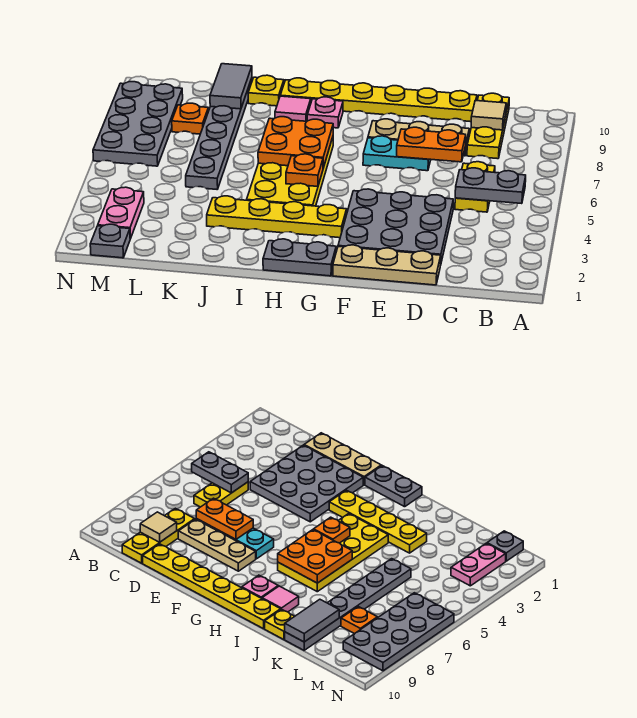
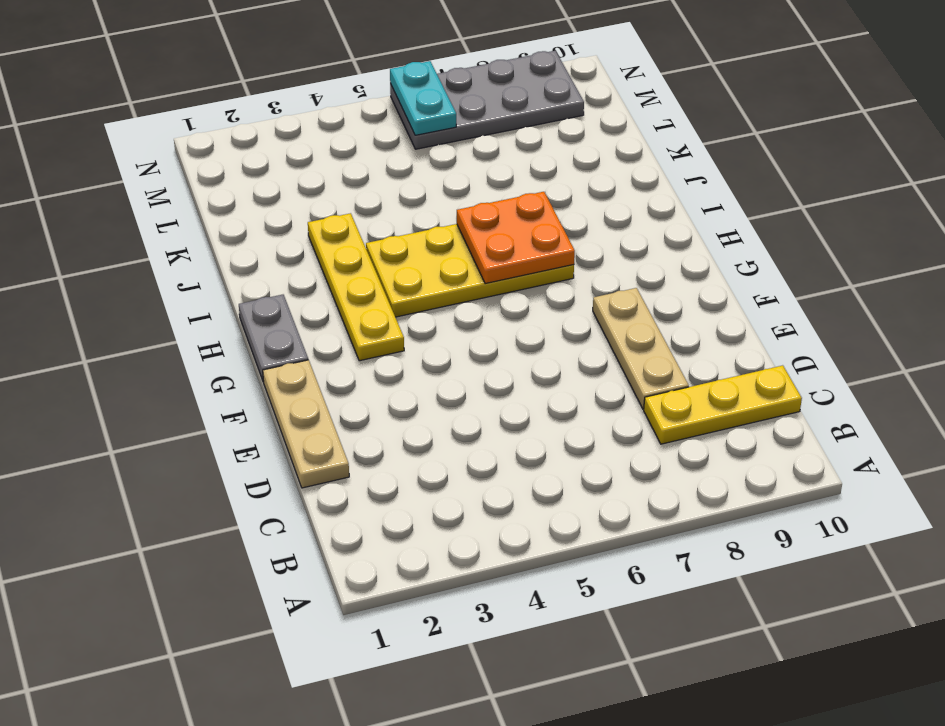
cyan 1x2 plate [390,61,456,135] -> cyan 1x2 plate moved to [363,136,431,171]
none -> yellow 1x2 plate [455,162,495,212]
none -> grey 3x3 plate [338,189,453,262]
none -> yellow 1x6 plate [280,78,477,122]

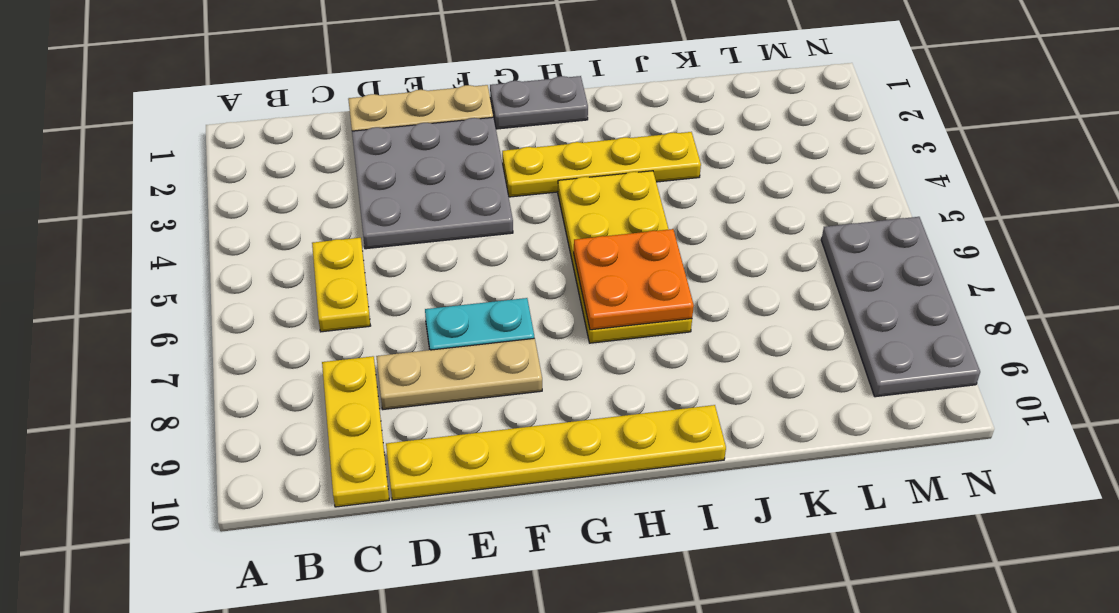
none -> pink 1x1 plate [307,97,343,128]
none -> pink 1x1 tile [275,96,311,121]
none -> yellow 1x1 plate [248,75,284,106]

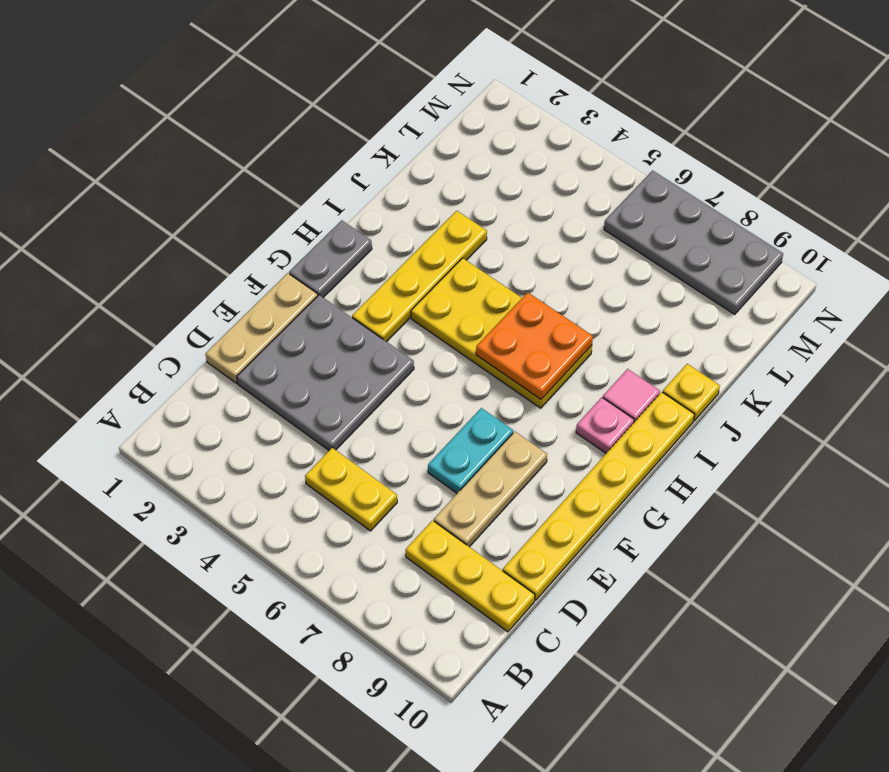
none -> grey 1x6 plate [186,78,252,189]
none -> orange 1x1 plate [172,103,208,134]
none -> grey 1x1 plate [90,224,130,258]

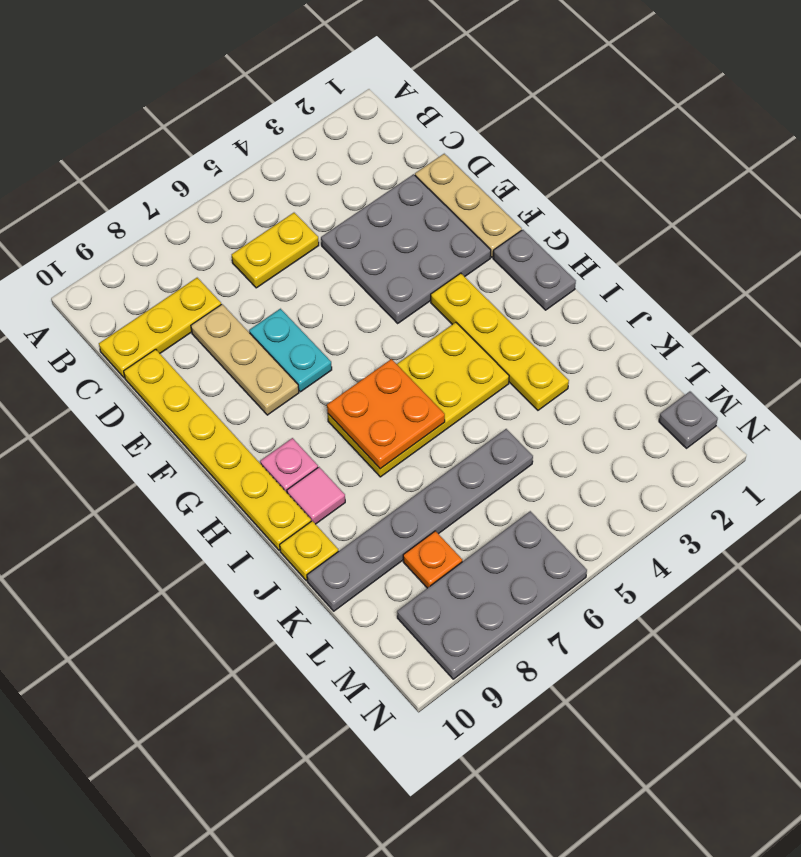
none -> pink 1x2 plate [98,187,144,239]
none -> grey 1x2 plate [455,168,526,204]
none -> tan 1x1 tile [471,100,506,130]

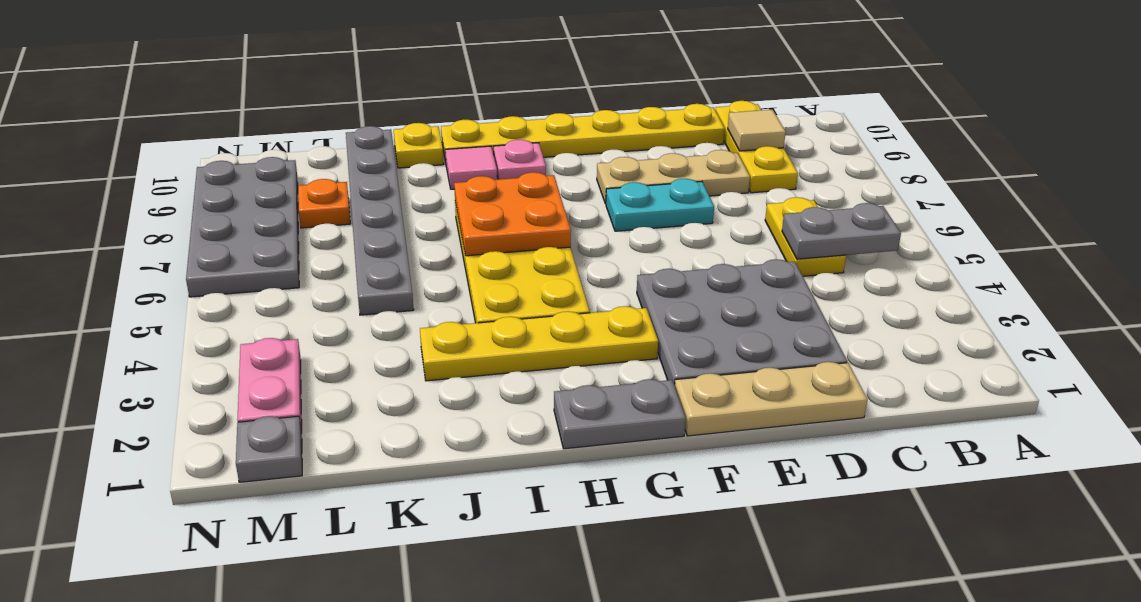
none -> orange 1x2 plate [397,127,466,162]
none -> orange 1x1 plate [286,154,323,186]
none -> grey 1x2 tile [210,64,252,109]

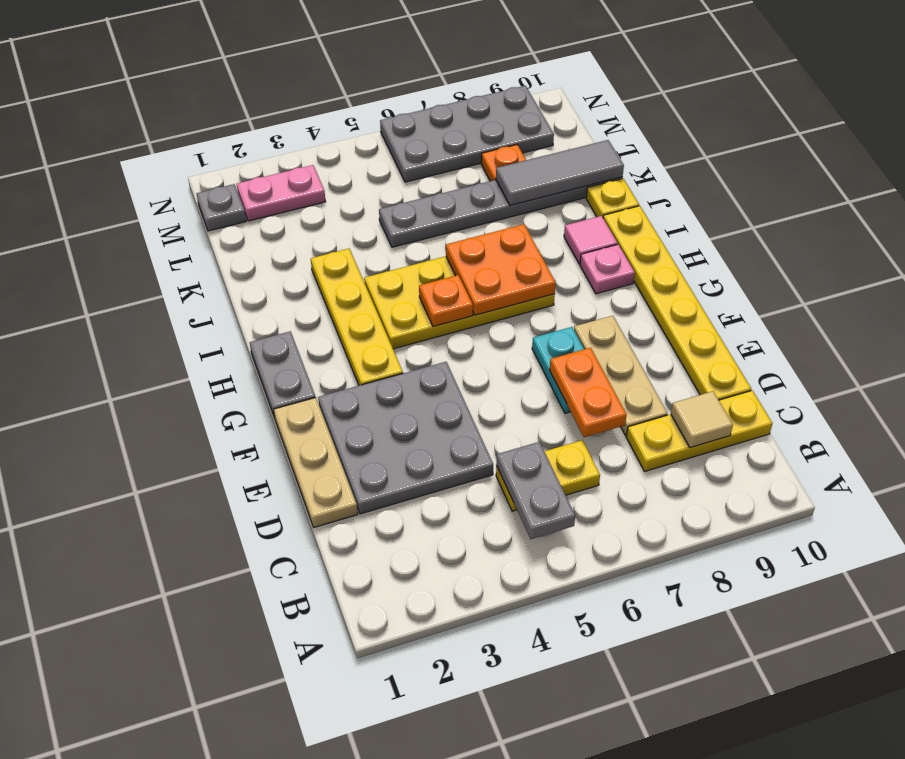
grey 1x3 tile [496,140,624,205] -> grey 1x2 tile [210,64,252,109]

